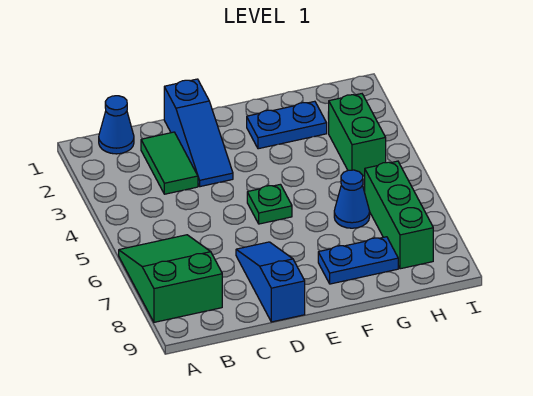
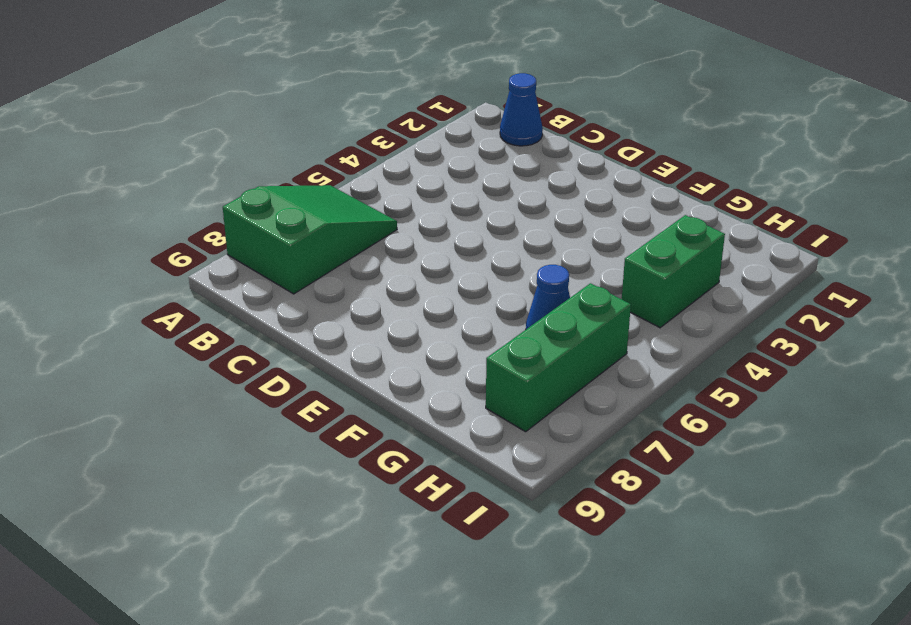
none -> green 1x2 tile [141,132,198,194]
none -> blue 1x3 slope [164,79,233,187]

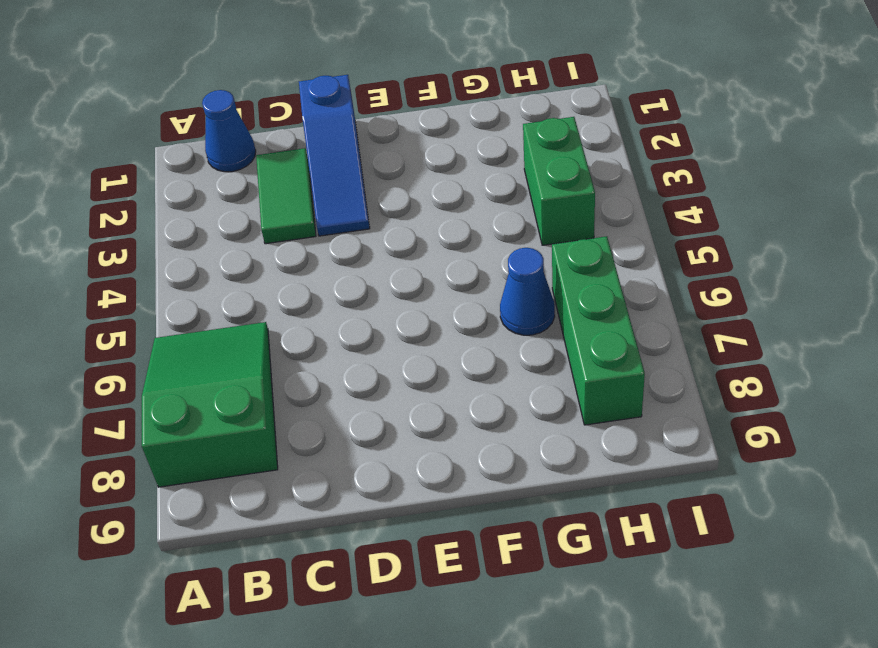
none -> blue 1x3 slope [236,242,305,322]
none -> green 1x1 plate [247,184,292,224]

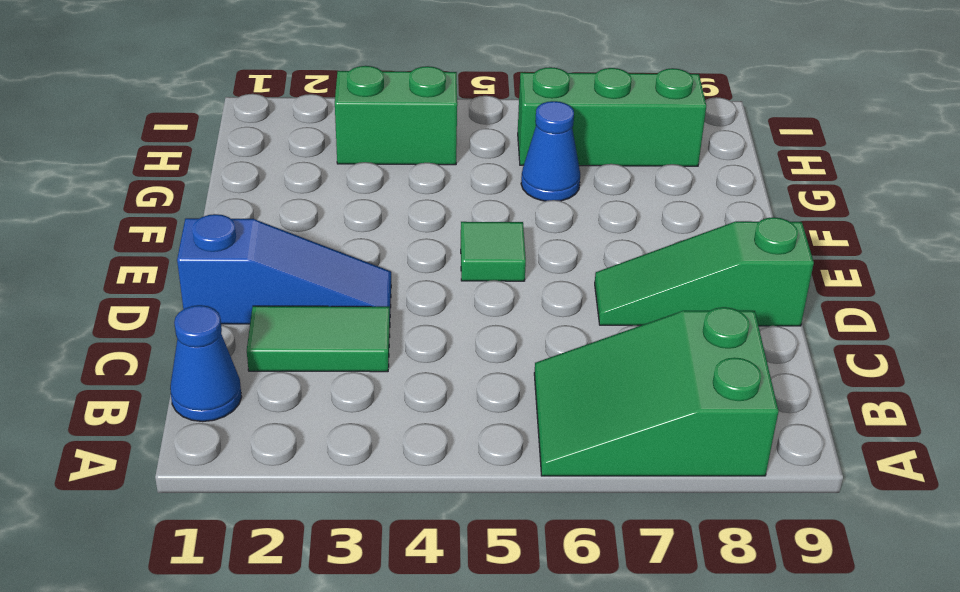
green 1x3 slope [595,217,814,326] -> blue 1x3 slope [236,242,305,322]
green 1x1 tile [461,222,526,281] -> green 1x1 plate [247,184,292,224]
none -> blue 1x2 plate [247,101,327,149]
none -> blue 1x2 plate [318,237,398,284]

